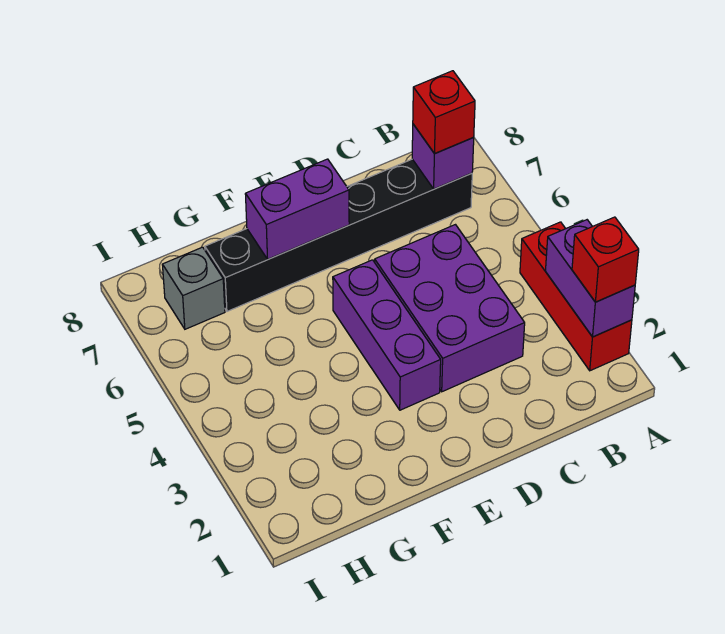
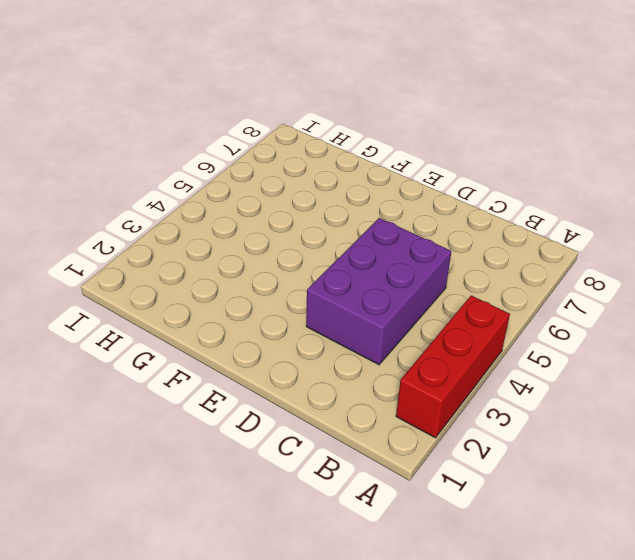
none -> black 1x6 brick [205,159,472,311]
none -> purple 1x3 brick [333,260,441,410]

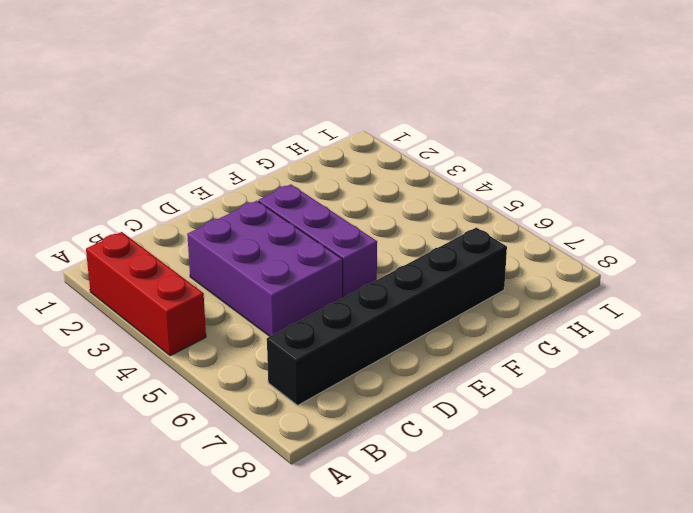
none -> grey 1x1 brick [162,247,225,329]
none -> purple 1x2 brick [546,220,635,337]

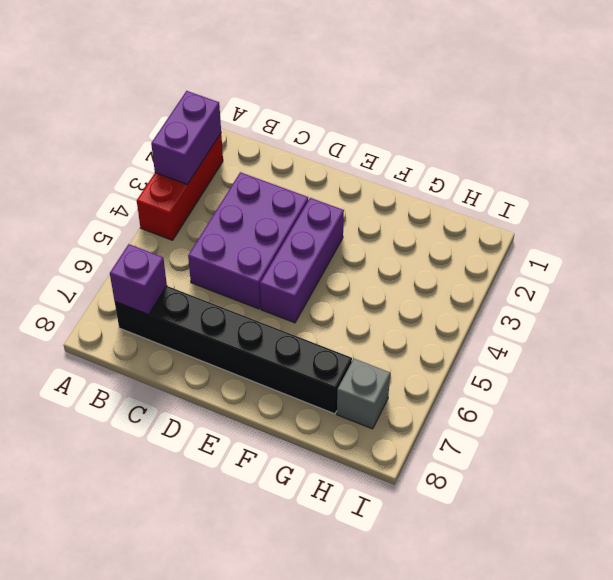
none -> purple 1x2 brick [245,159,349,259]
none -> red 1x1 brick [572,217,639,302]

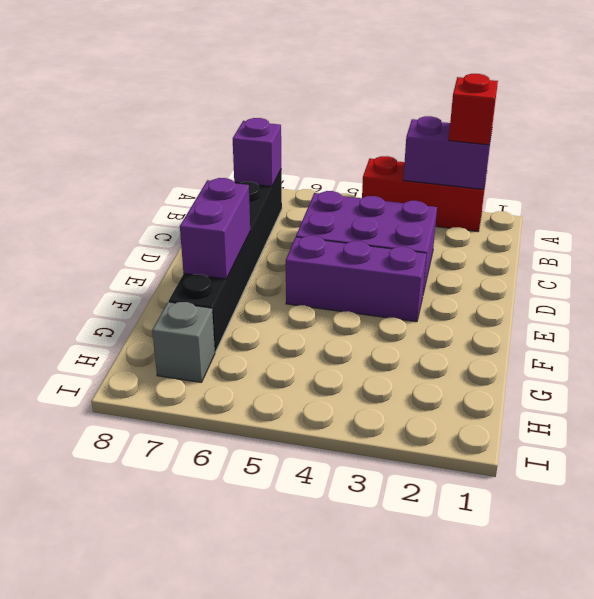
none -> red 1x1 brick [413,71,475,154]

